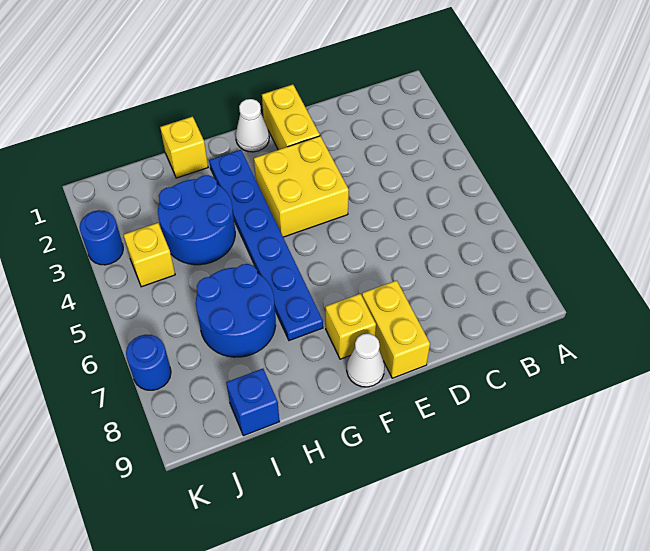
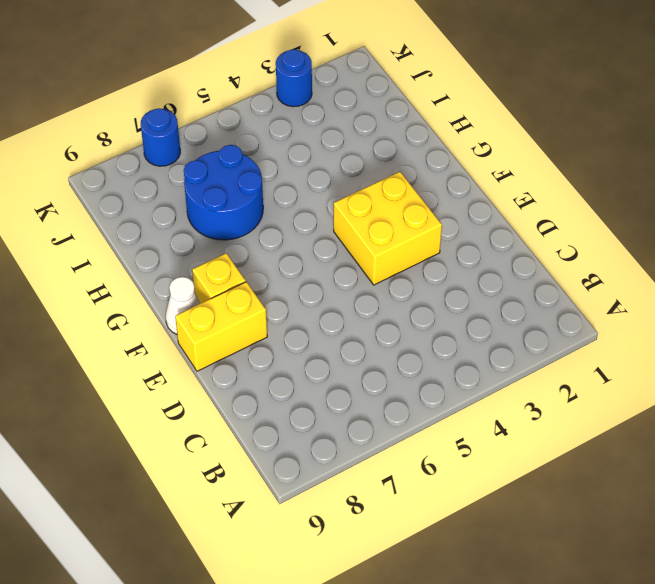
none -> yellow 1x2 brick [262,84,320,150]
none -> white 1x1 cone [236,99,269,152]
none -> blue 1x6 plate [209,150,323,341]

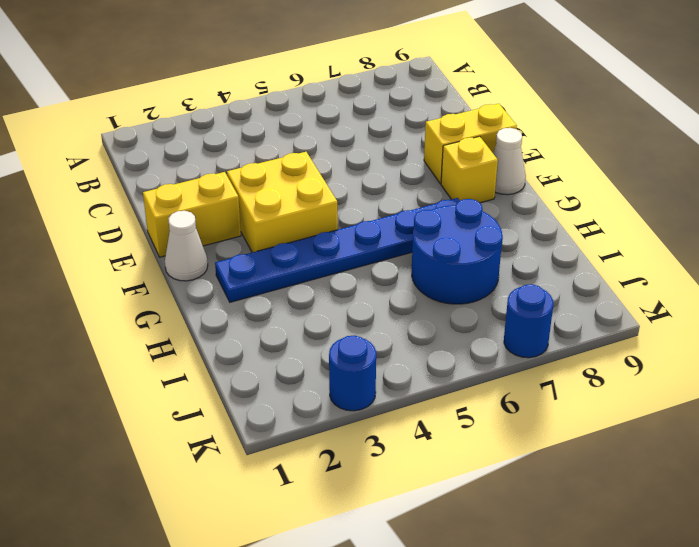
none -> yellow 1x1 brick [160,117,208,178]
none -> blue 2x2 round brick [158,175,235,265]
none -> blue 1x1 brick [226,369,280,436]

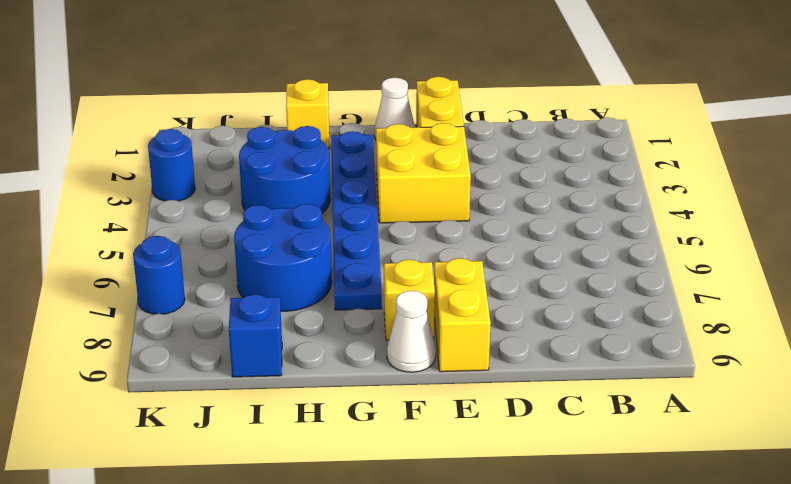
none -> yellow 1x1 brick [124,223,175,287]

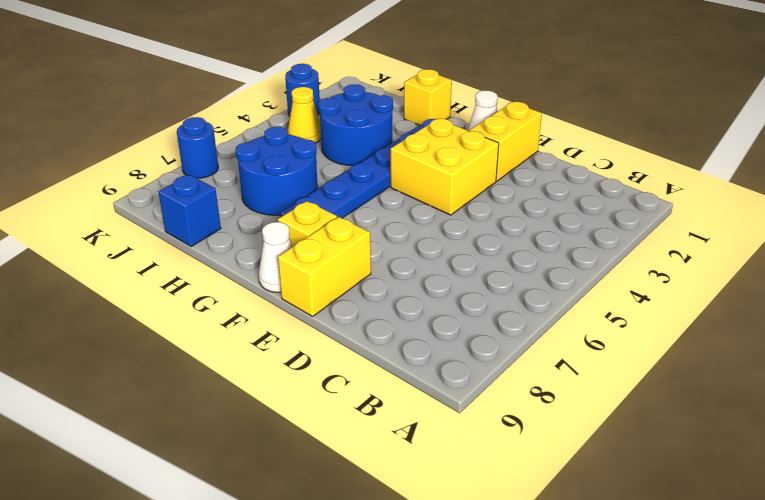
yellow 1x1 cone [288,87,321,143] -> yellow 1x1 brick [124,223,175,287]

